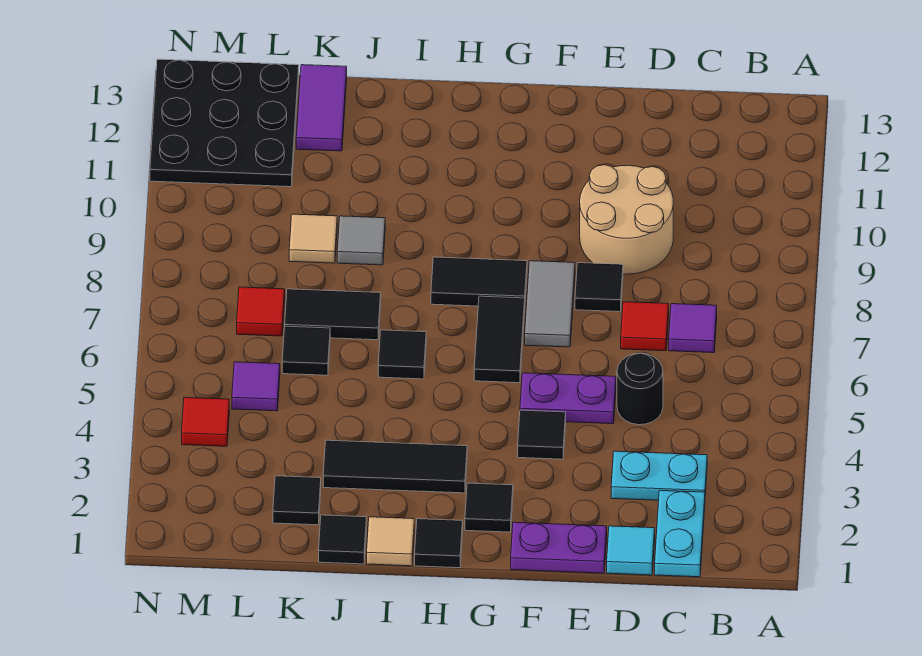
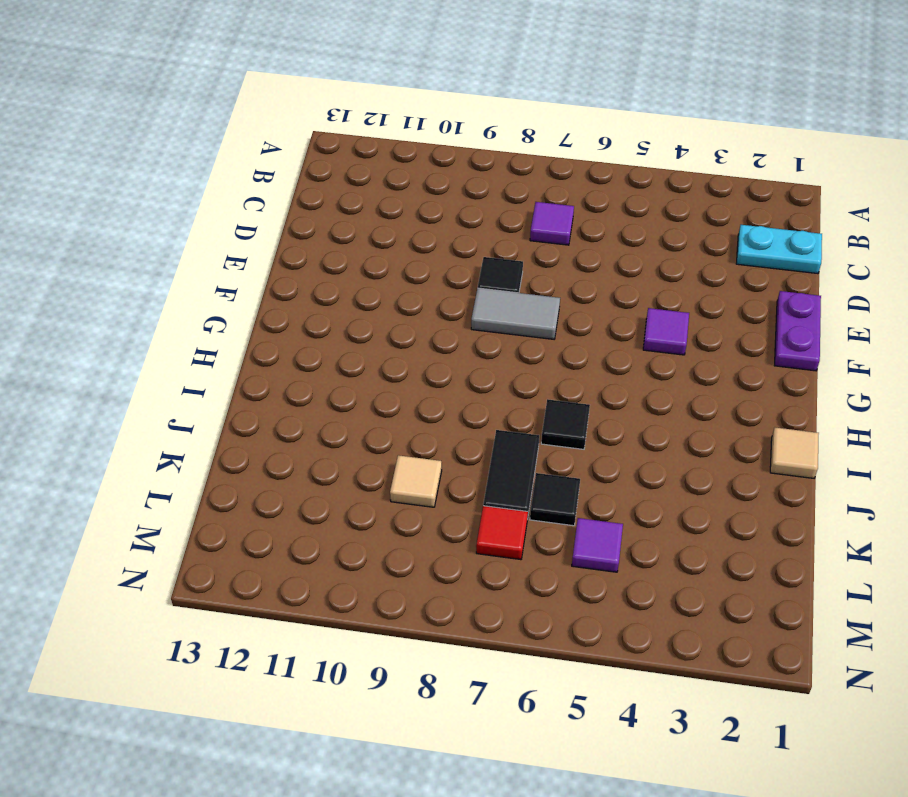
purple 1x1 tile [643,308,689,355] -> black 1x1 tile [518,410,566,459]
none -> cyan 1x2 plate [611,451,707,500]
none -> cyan 1x1 tile [607,526,655,575]
none -> black 1x1 round brick [617,353,663,425]
none -> red 1x1 tile [621,302,669,351]

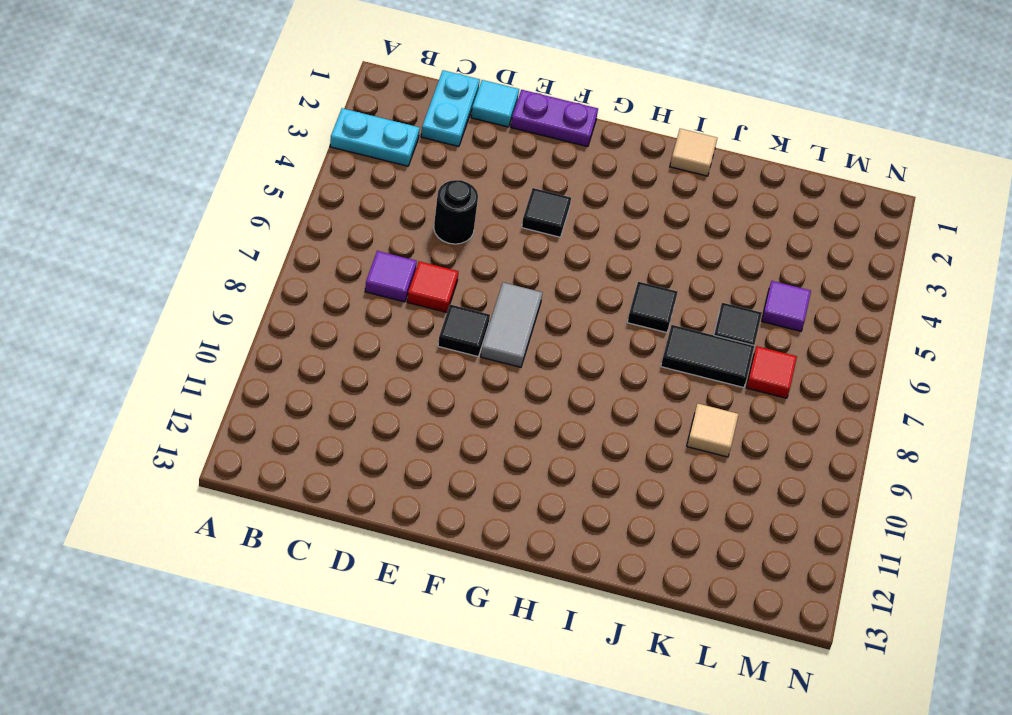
cyan 1x2 plate [330,108,420,166] -> cyan 1x2 plate moved to [611,451,707,500]
none -> tan 2x2 round brick [580,165,673,274]
none -> purple 1x2 plate [520,373,616,424]
none -> black 1x1 tile [465,483,513,532]
none -> black 1x2 tile [474,296,525,383]

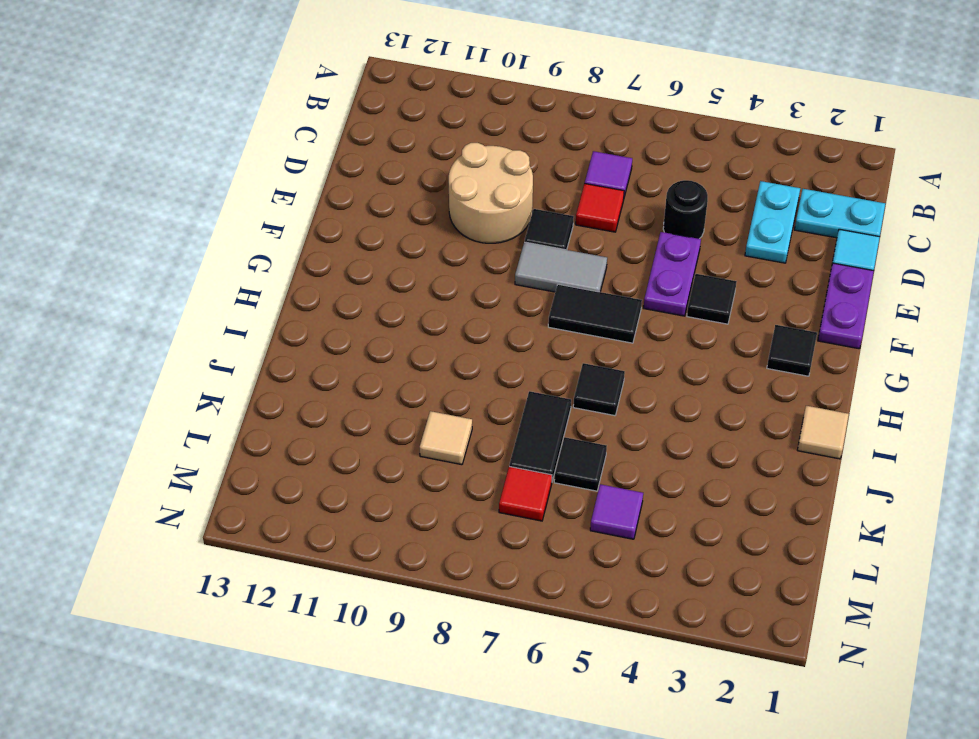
none -> black 1x2 tile [431,257,527,306]
none -> black 1x1 tile [415,519,463,568]
none -> black 1x3 tile [323,440,467,493]
none -> black 1x1 tile [319,515,366,564]

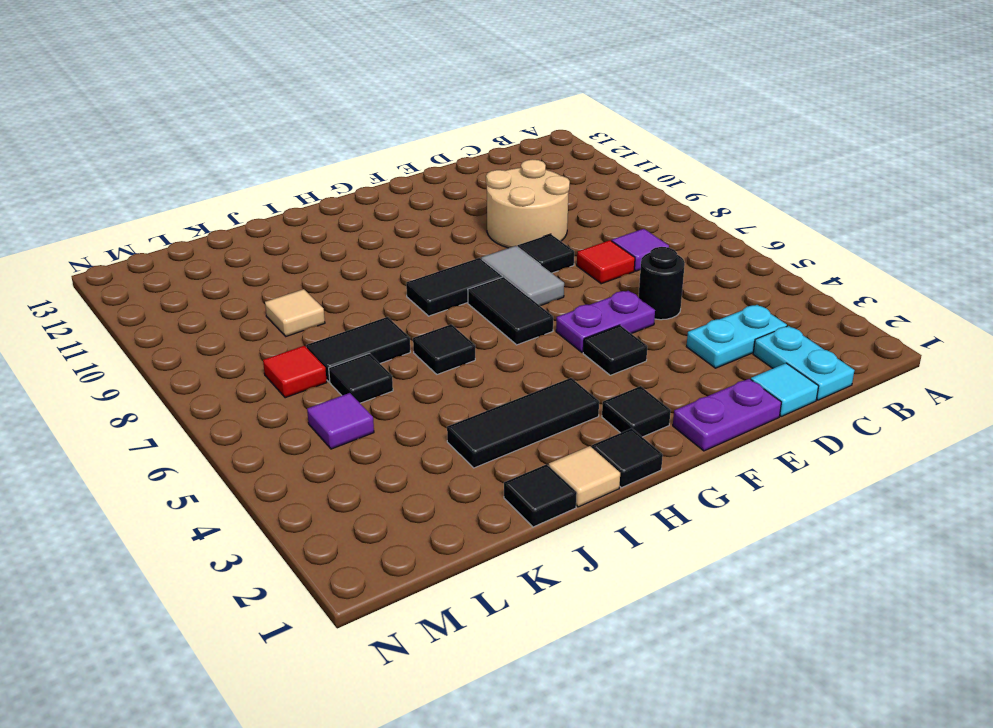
none -> grey 1x1 tile [337,216,385,265]
none -> black 1x1 tile [273,476,321,525]
none -> purple 1x2 tile [296,65,347,151]
none -> black 3x3 plate [150,59,299,187]

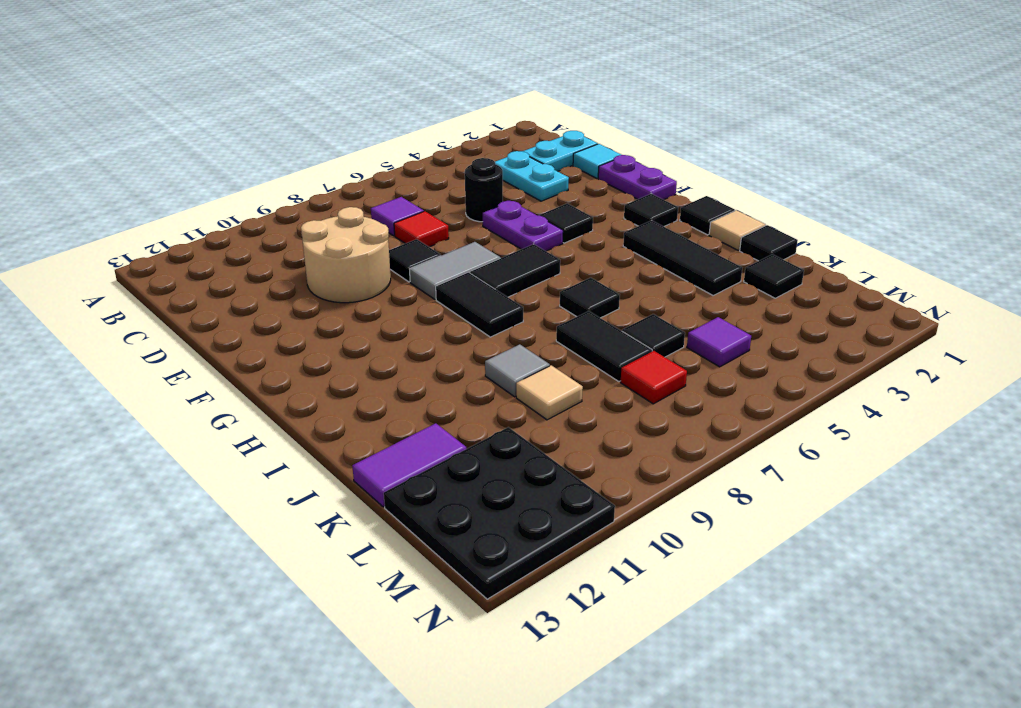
none -> red 1x1 tile [182,397,229,446]

